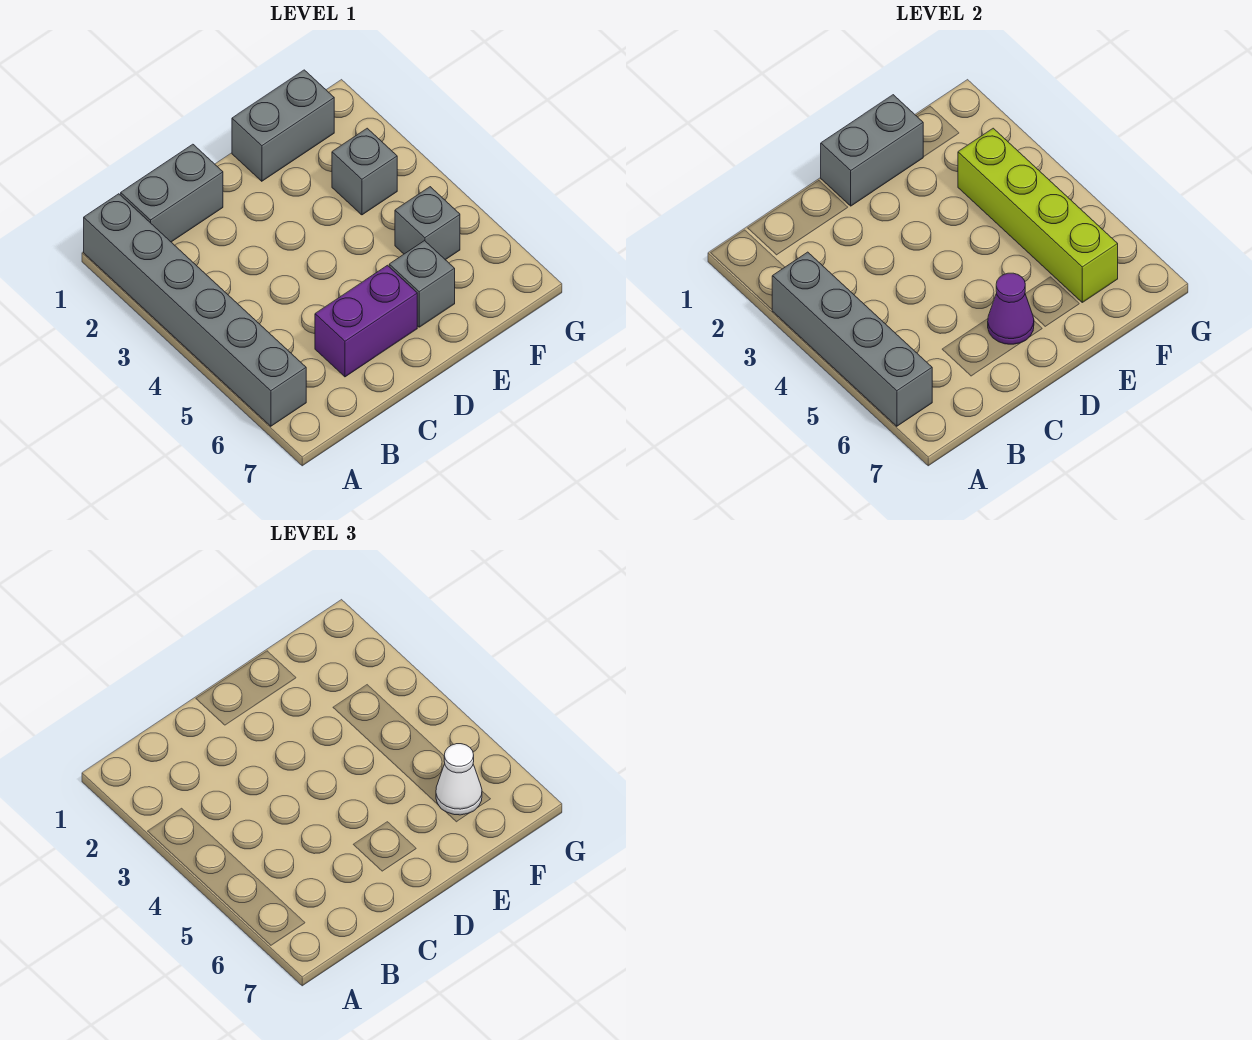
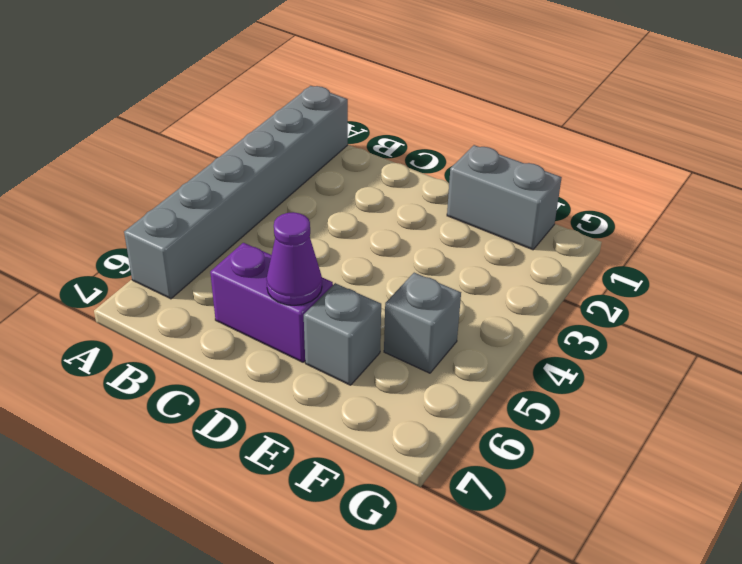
none -> grey 1x2 brick [121,144,223,242]
none -> grey 1x1 brick [332,128,397,215]
none -> grey 1x4 brick [772,252,932,426]

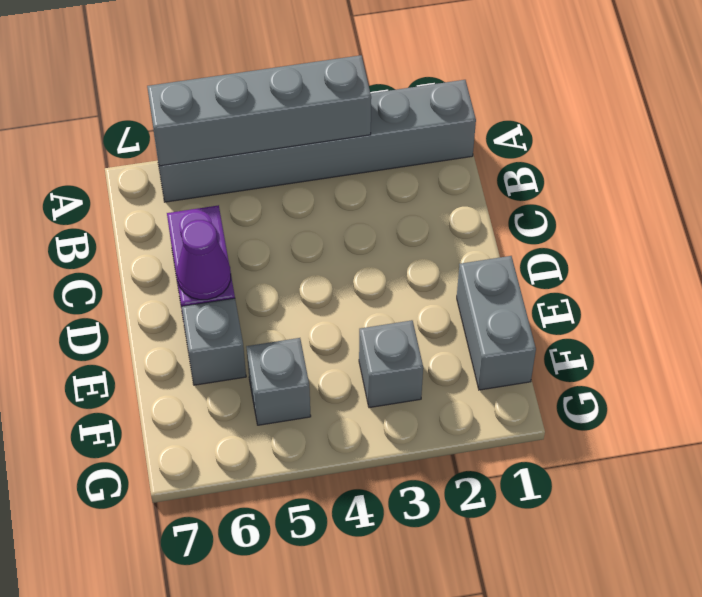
none -> grey 1x2 brick [121,144,223,242]
none -> grey 1x2 brick [821,95,923,206]
none -> lime 1x4 brick [958,128,1118,302]

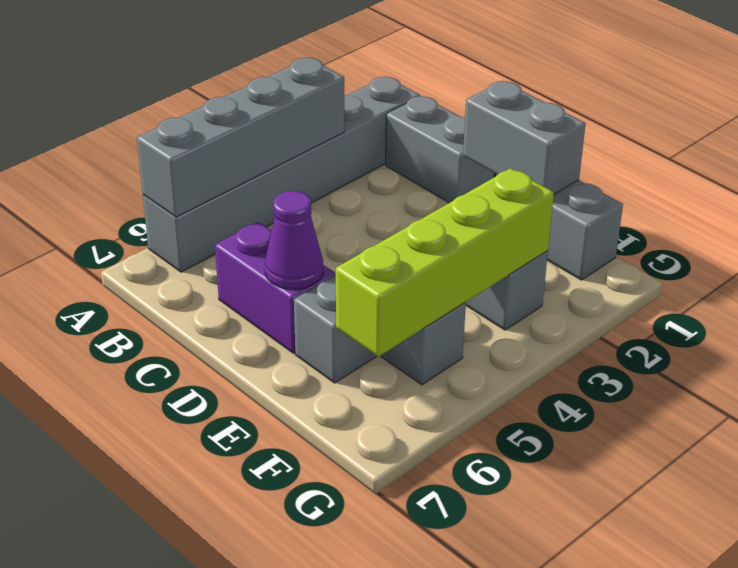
none -> white 1x1 cone [436,744,482,815]

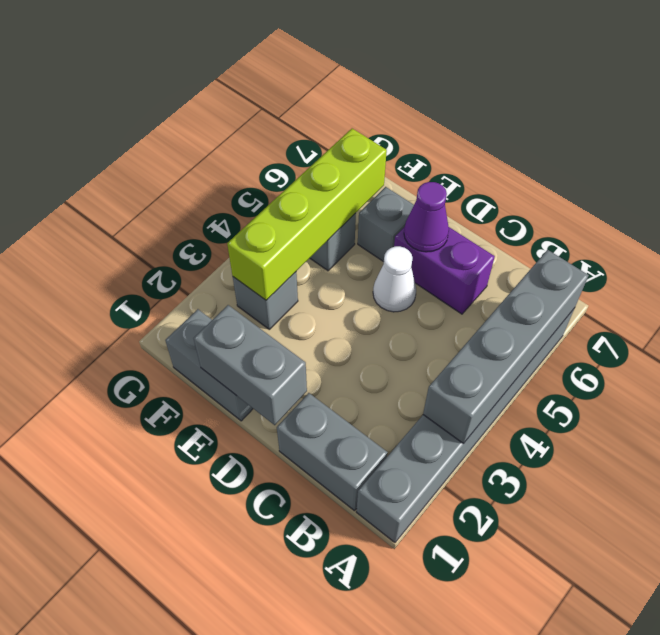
white 1x1 cone [373,246,416,312] -> white 1x1 cone moved to [436,744,482,815]

